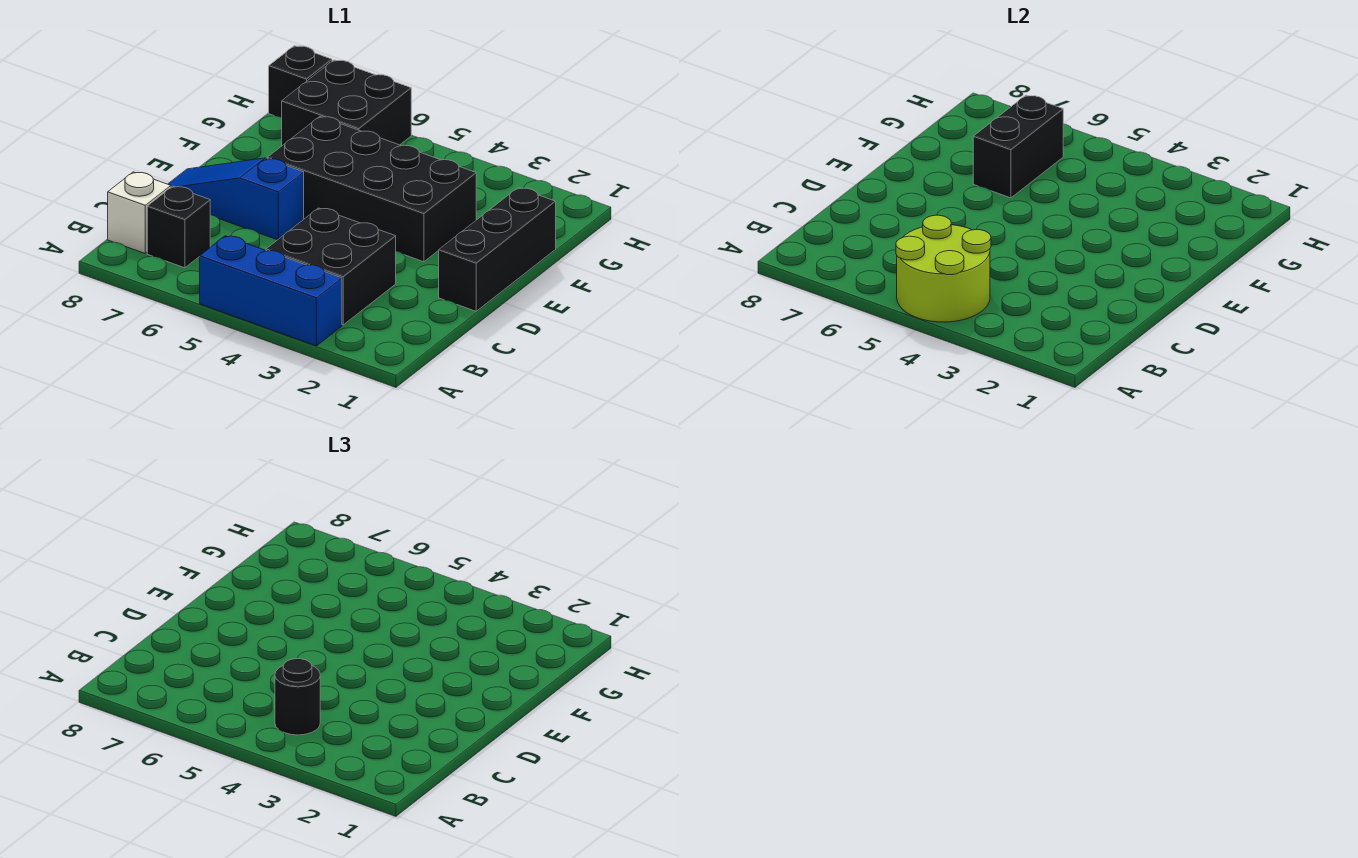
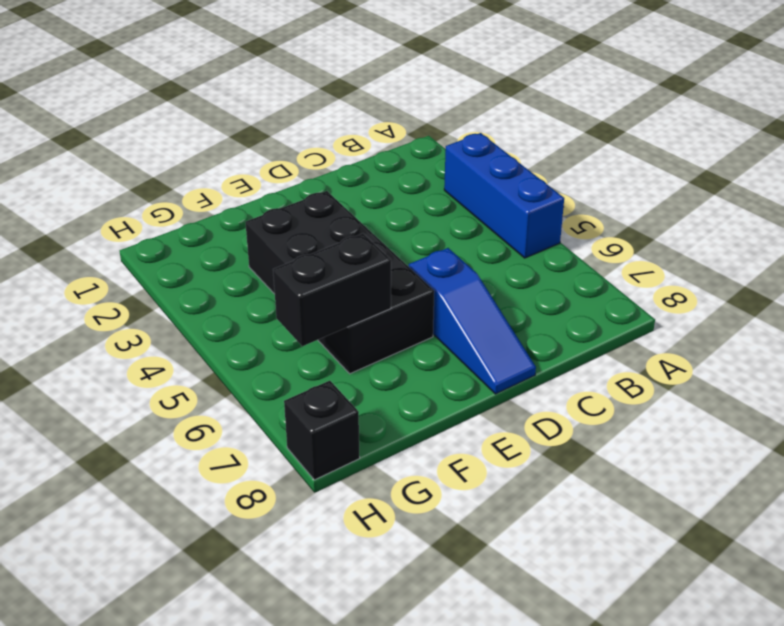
none -> black 2x2 brick [266,208,396,325]
none -> black 1x1 brick [147,186,210,268]
none -> white 1x1 brick [108,172,171,253]

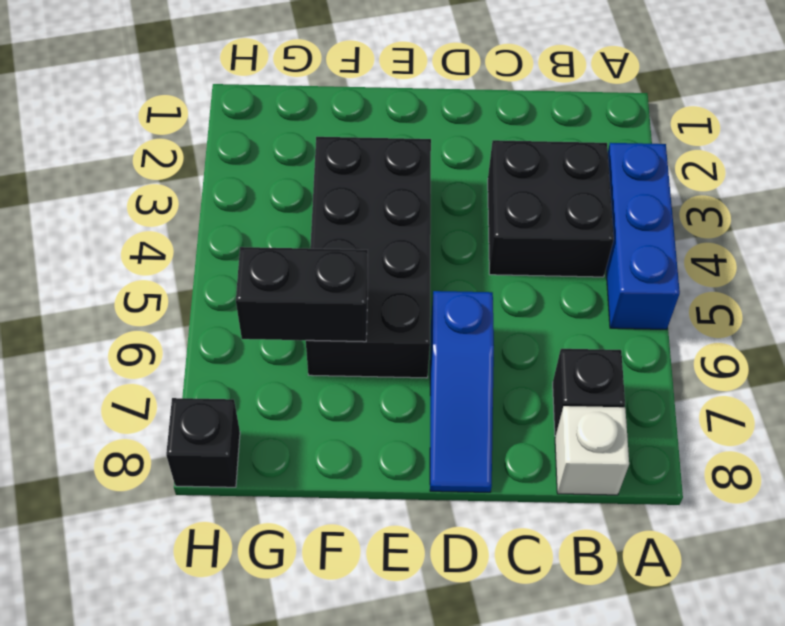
none -> black 1x3 brick [439,188,556,311]
none -> black 2x2 brick [282,60,411,146]
none -> lime 2x2 round brick [896,215,991,322]

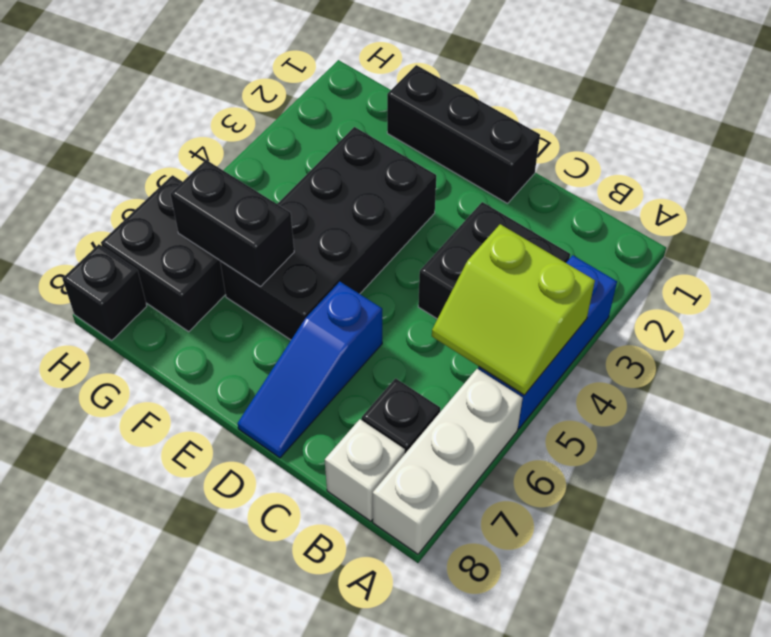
lime 2x2 slope [432,224,595,395] -> lime 2x2 round brick [896,215,991,322]
white 1x3 brick [373,369,523,554] -> none
none -> black 1x1 round brick [275,658,320,735]

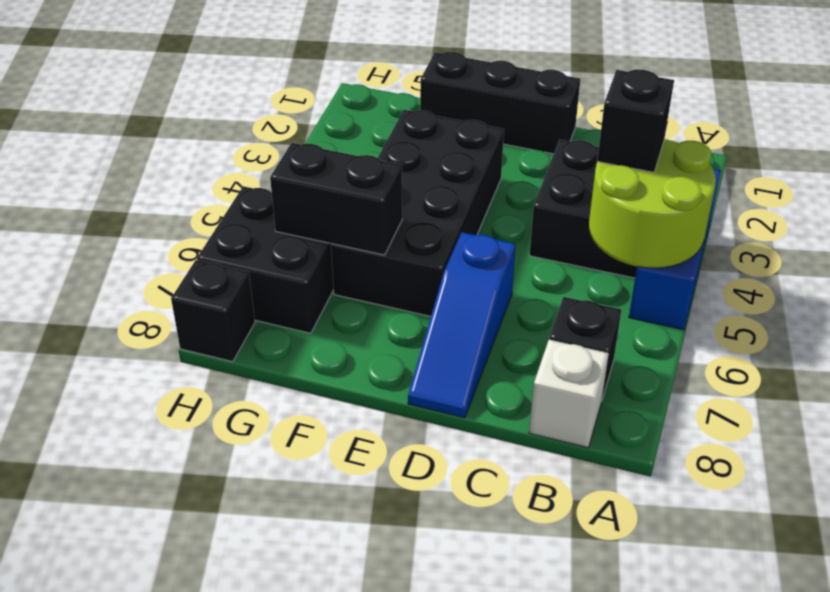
black 1x1 brick [597,70,674,172] -> black 1x1 round brick [275,658,320,735]

